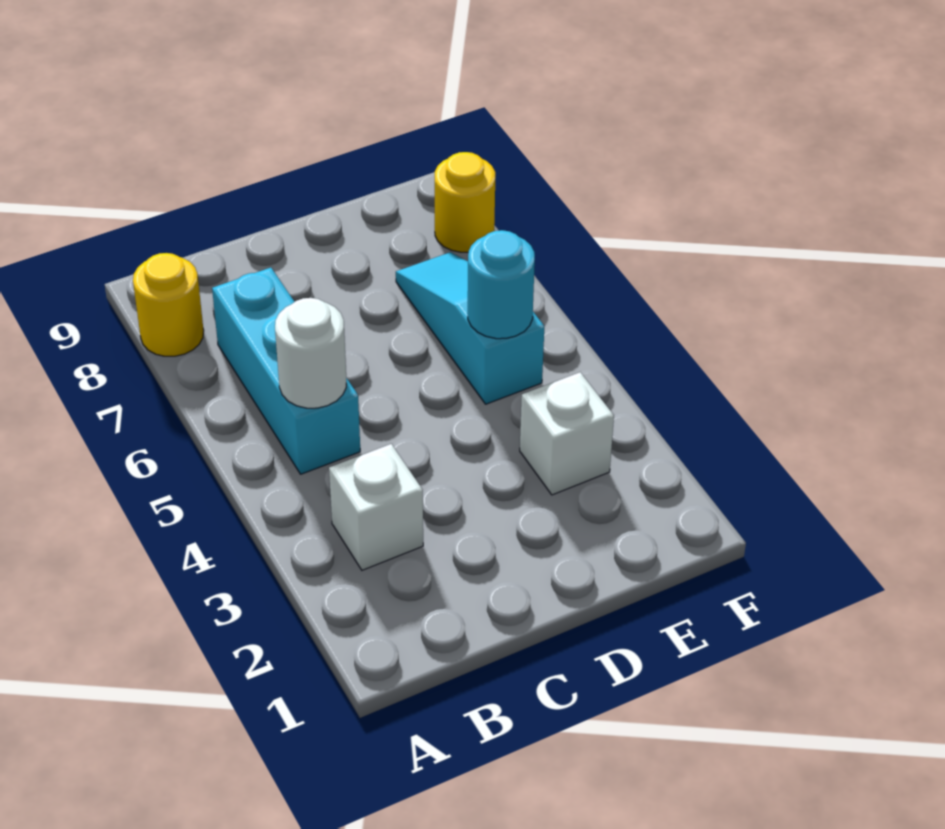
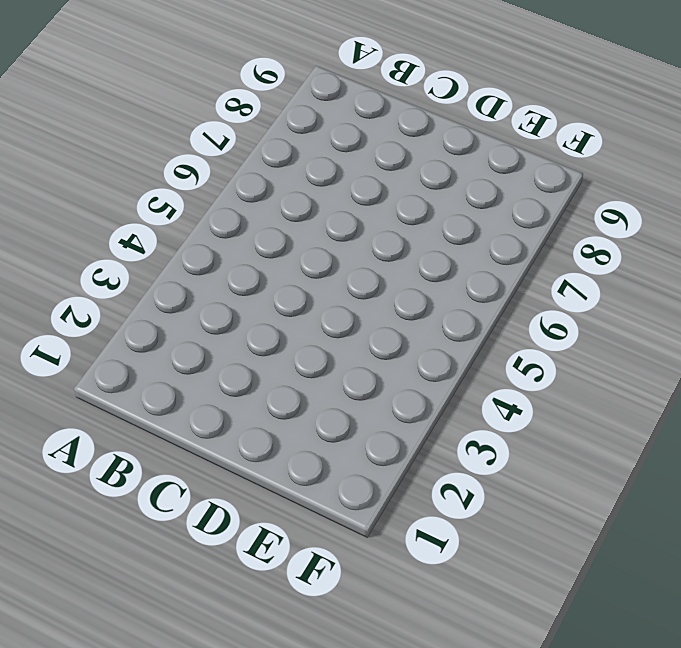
none -> yellow 1x1 round brick [133,253,204,356]
none -> white 1x1 brick [329,444,423,570]

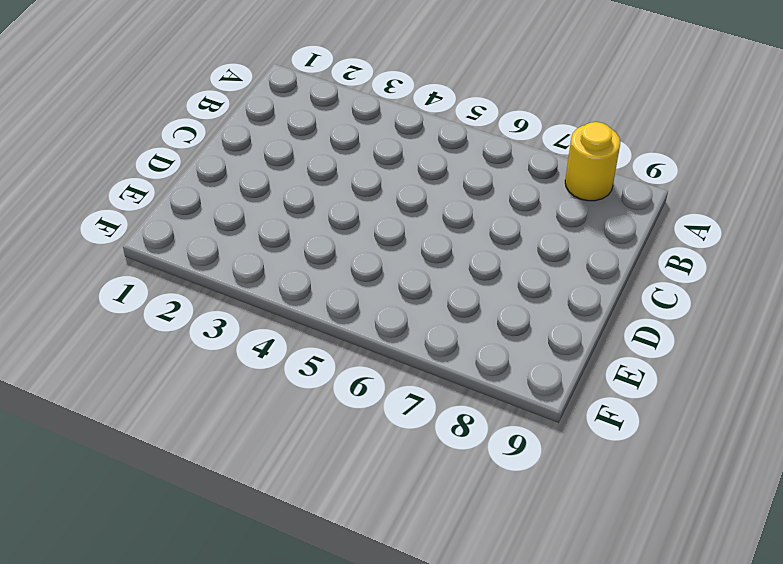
none -> white 1x1 brick [329,444,423,570]
none -> cyan 1x3 brick [212,268,360,474]

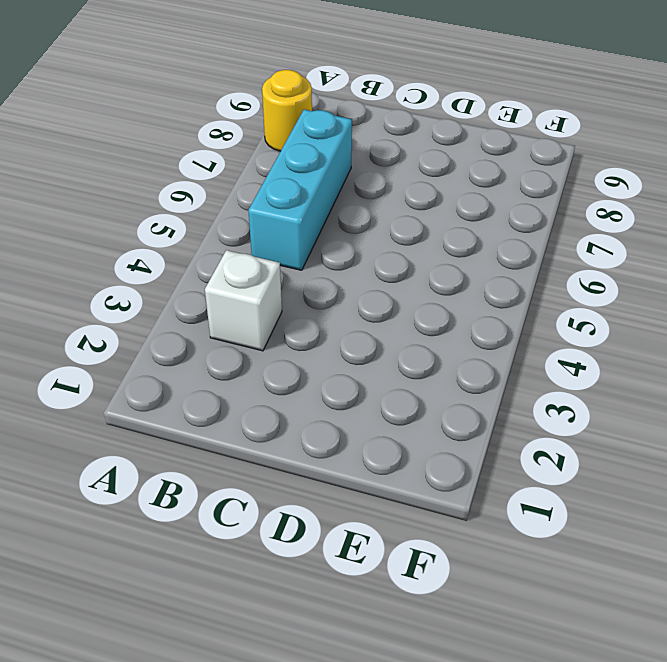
none -> white 1x1 brick [520,372,614,495]
none -> cyan 1x3 slope [396,252,544,404]

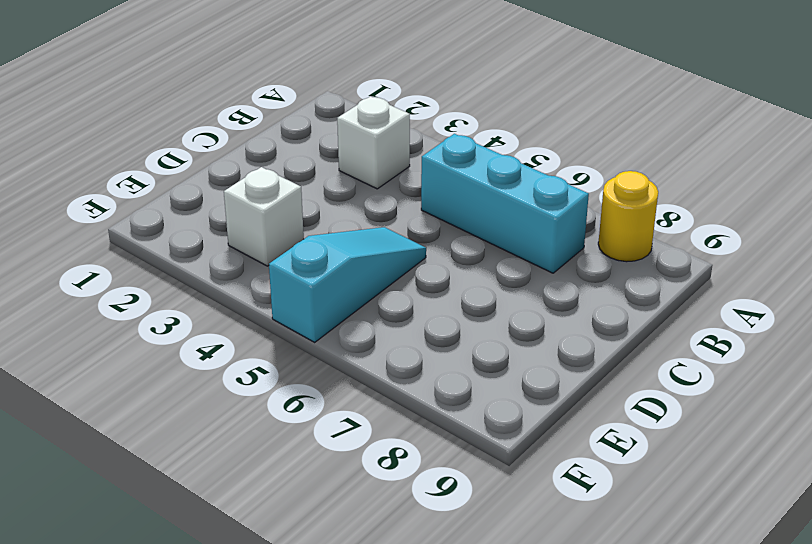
cyan 1x3 slope [269,227,426,342] -> cyan 1x3 slope turned to [396,252,544,404]
none -> yellow 1x1 round brick [435,152,495,252]
none -> white 1x1 round brick [275,298,346,408]

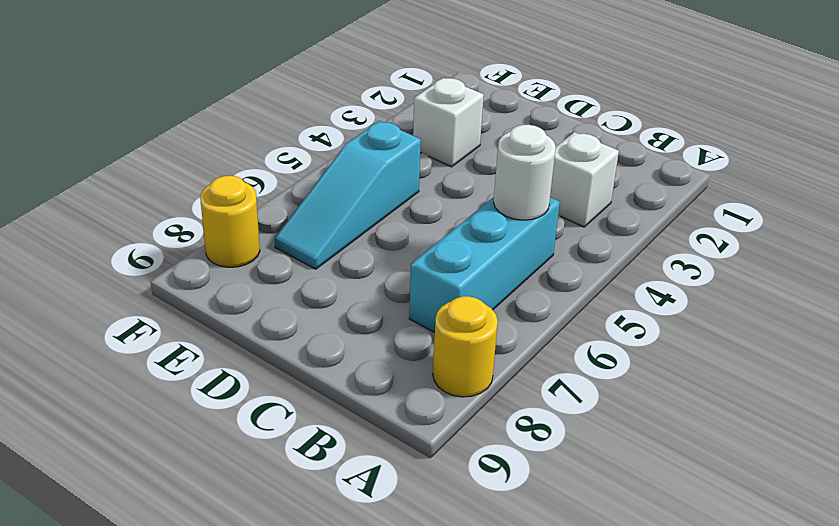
none -> cyan 1x1 round brick [468,230,535,339]

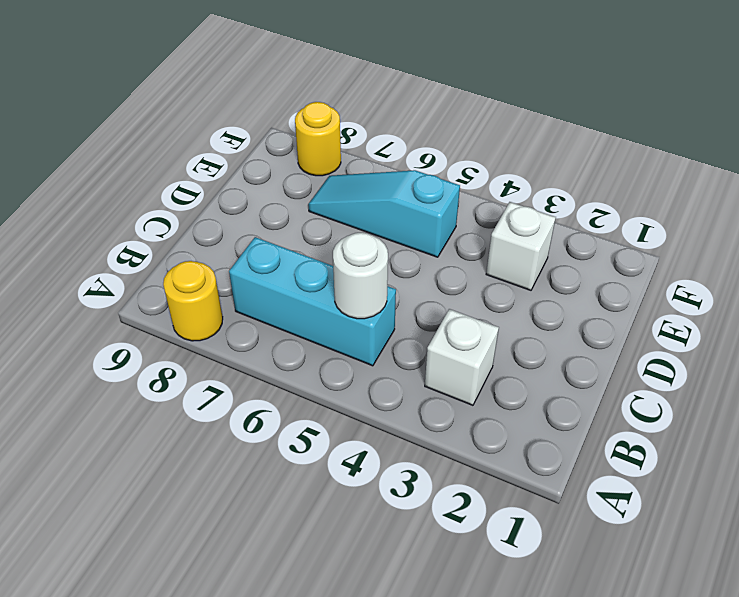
none -> cyan 1x1 round brick [468,230,535,339]

